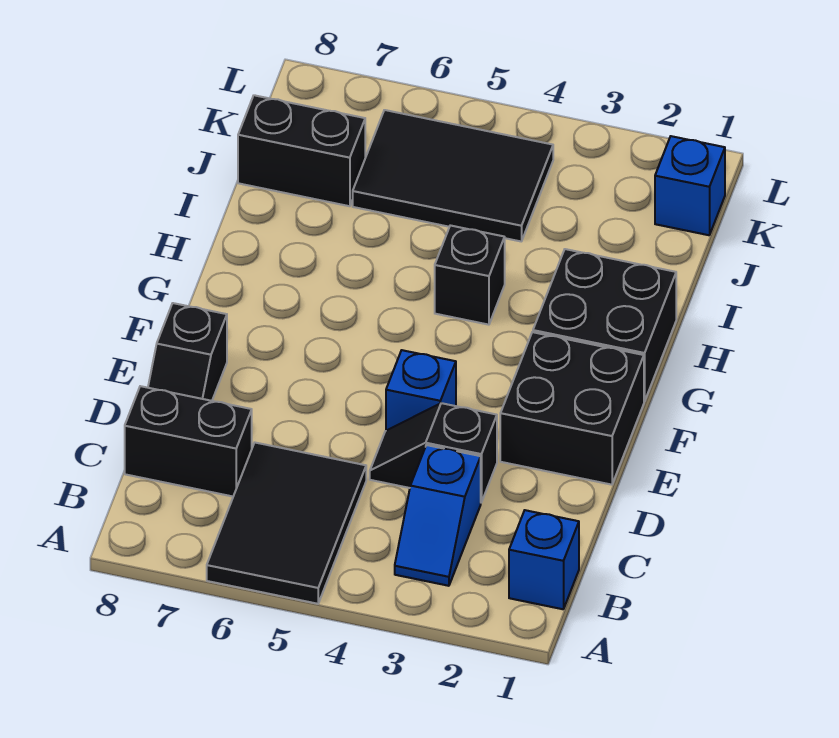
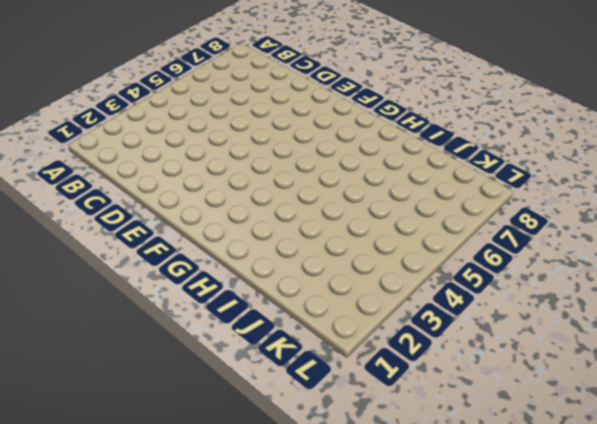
none -> black 2x3 tile [207,443,366,604]
none -> blue 1x1 brick [509,510,579,609]
none -> blue 1x2 slope [395,445,481,586]

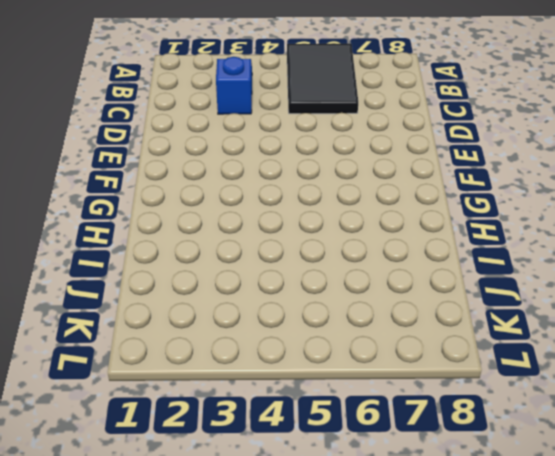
none -> blue 1x1 brick [509,510,579,609]
none -> black 1x2 brick [125,386,252,496]
none -> black 1x2 slope [370,403,497,502]

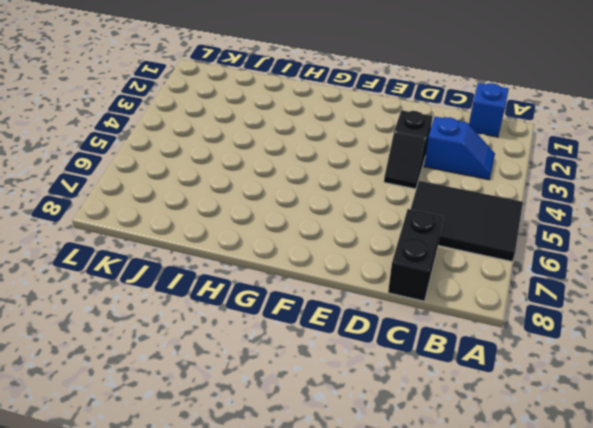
none -> black 1x2 slope [148,303,227,401]
none -> black 2x2 brick [500,332,644,485]
none -> blue 1x1 brick [386,350,456,431]

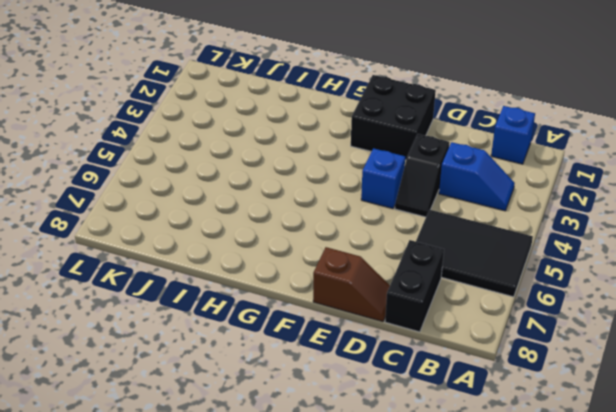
brown 1x2 slope [313,247,390,322] -> black 1x2 slope [148,303,227,401]
none -> black 2x2 brick [533,249,676,402]
none -> black 1x1 brick [435,225,505,325]
none -> black 2x3 tile [353,110,553,241]

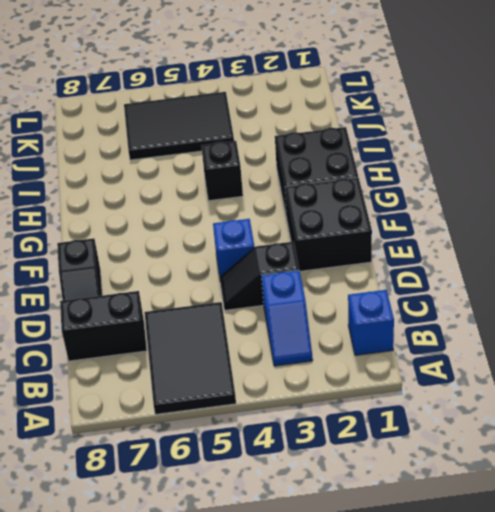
none -> black 1x2 brick [238,95,365,206]
none -> blue 1x1 brick [655,136,725,235]

